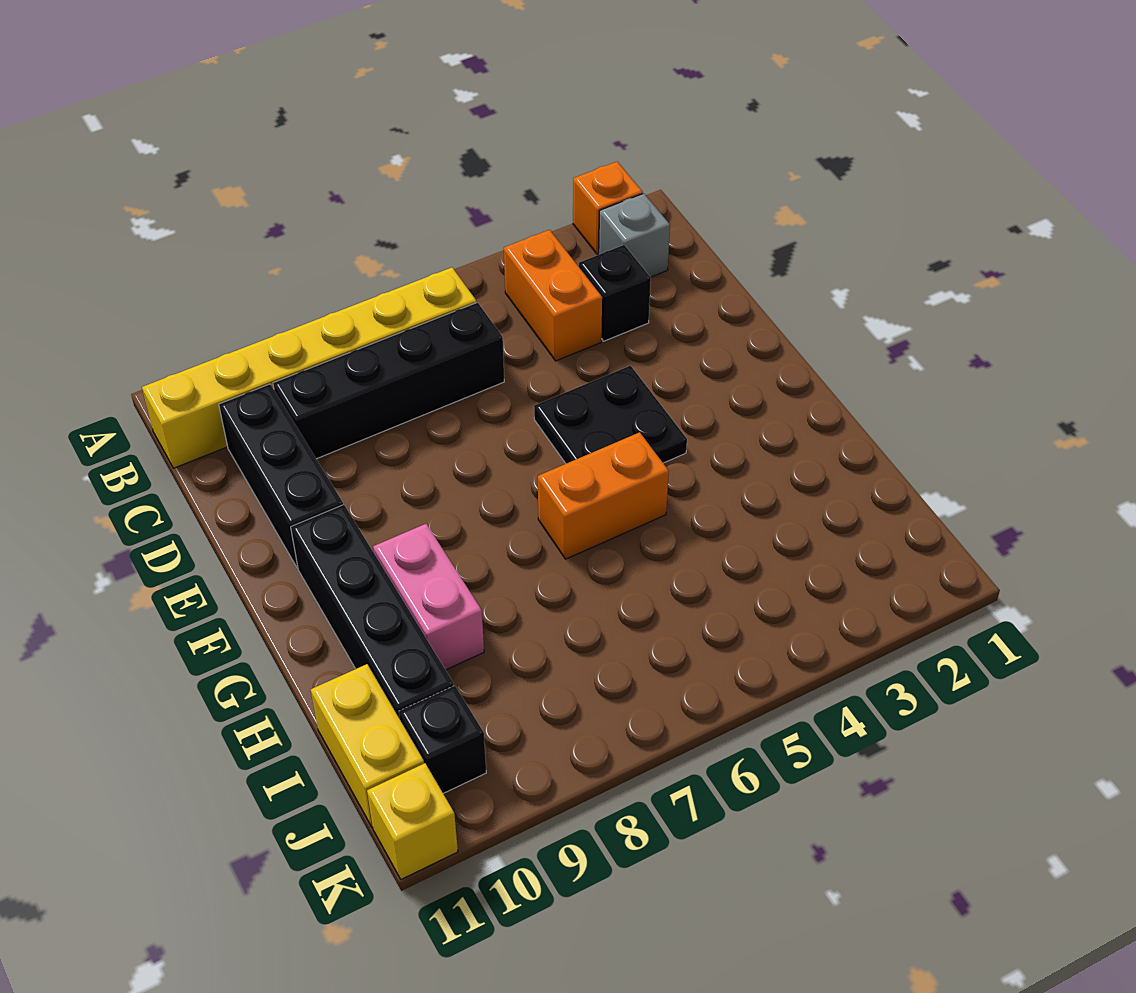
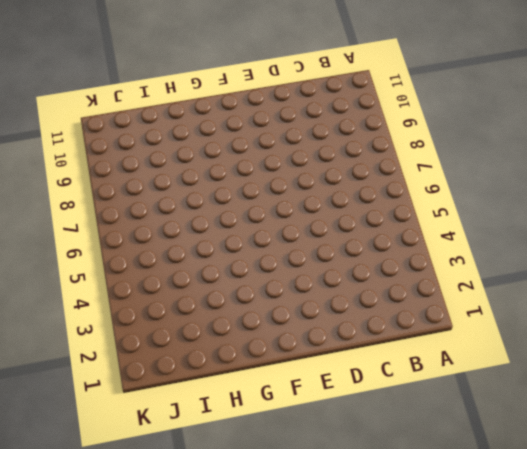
none -> orange 1x1 brick [573,162,643,255]
none -> grey 1x1 brick [599,193,670,277]
none -> orange 1x2 brick [504,230,602,361]

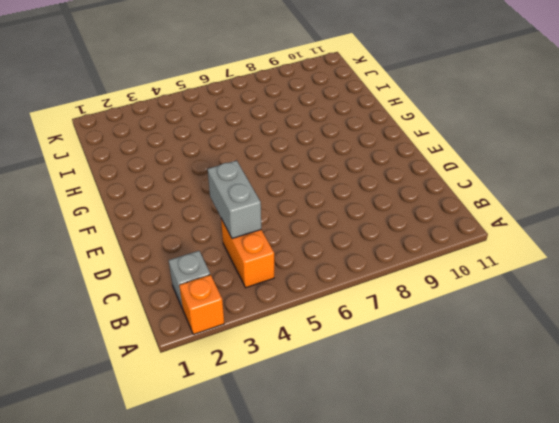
grey 1x2 brick [208,160,261,239] -> none
none -> yellow 1x6 brick [142,267,477,468]
none -> black 1x1 brick [579,245,651,341]
none -> black 1x4 brick [273,302,504,459]

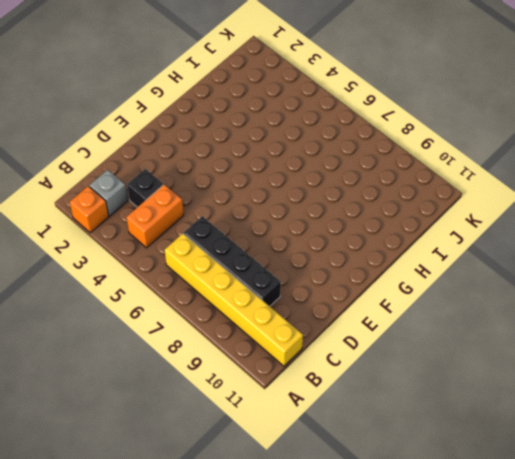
none -> black 1x3 brick [219,384,343,568]
none -> black 2x2 plate [534,366,687,464]
none -> black 1x4 brick [291,505,454,717]

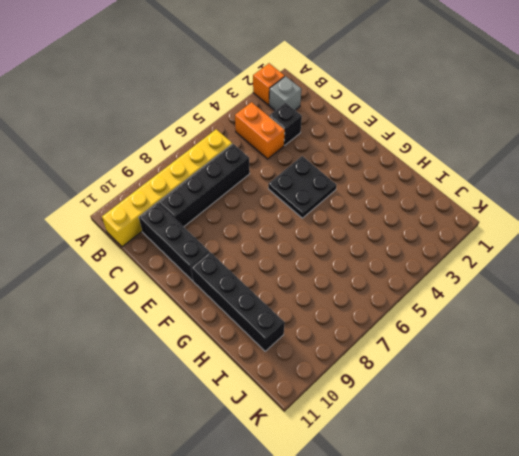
none -> orange 1x2 brick [538,432,669,559]
none -> pink 1x2 brick [373,524,484,670]
none -> yellow 1x2 brick [311,664,424,827]

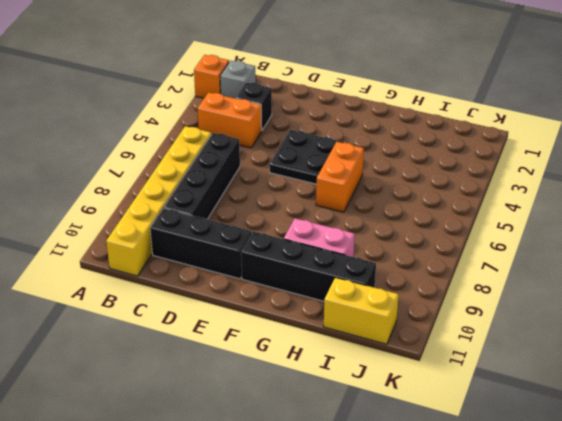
none -> black 1x1 brick [399,686,486,793]
none -> yellow 1x1 brick [367,763,458,879]

